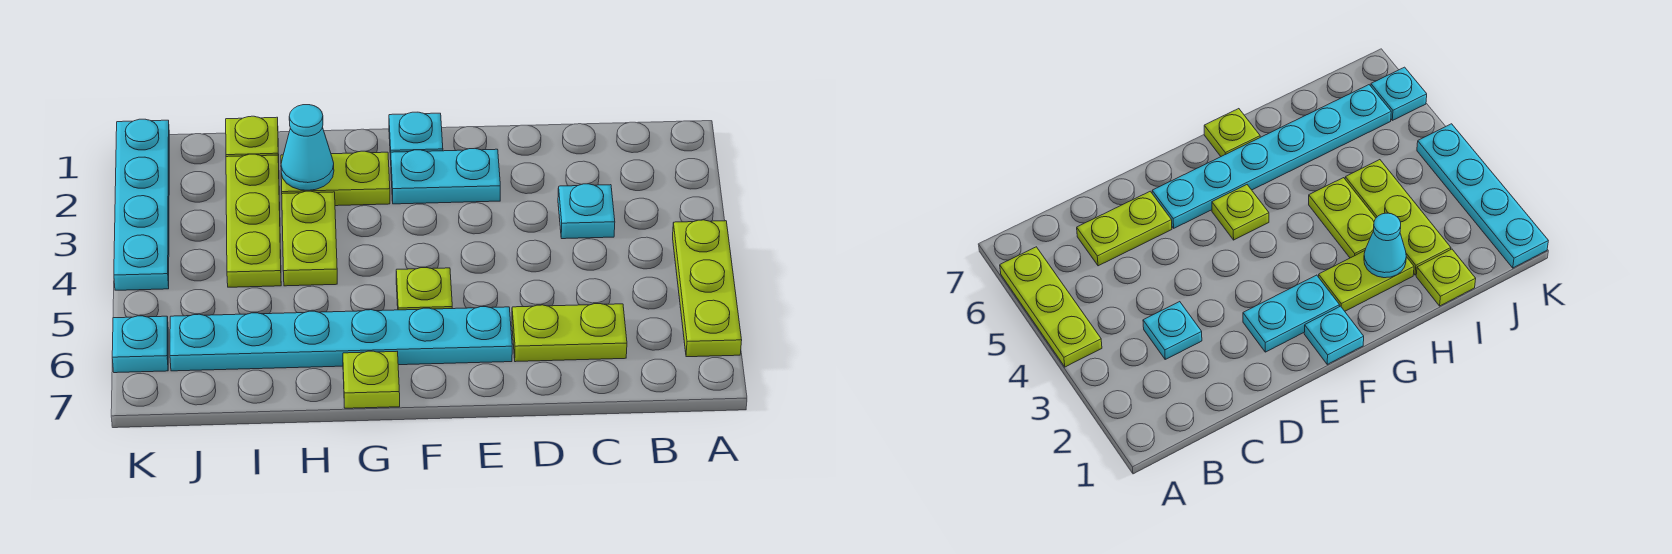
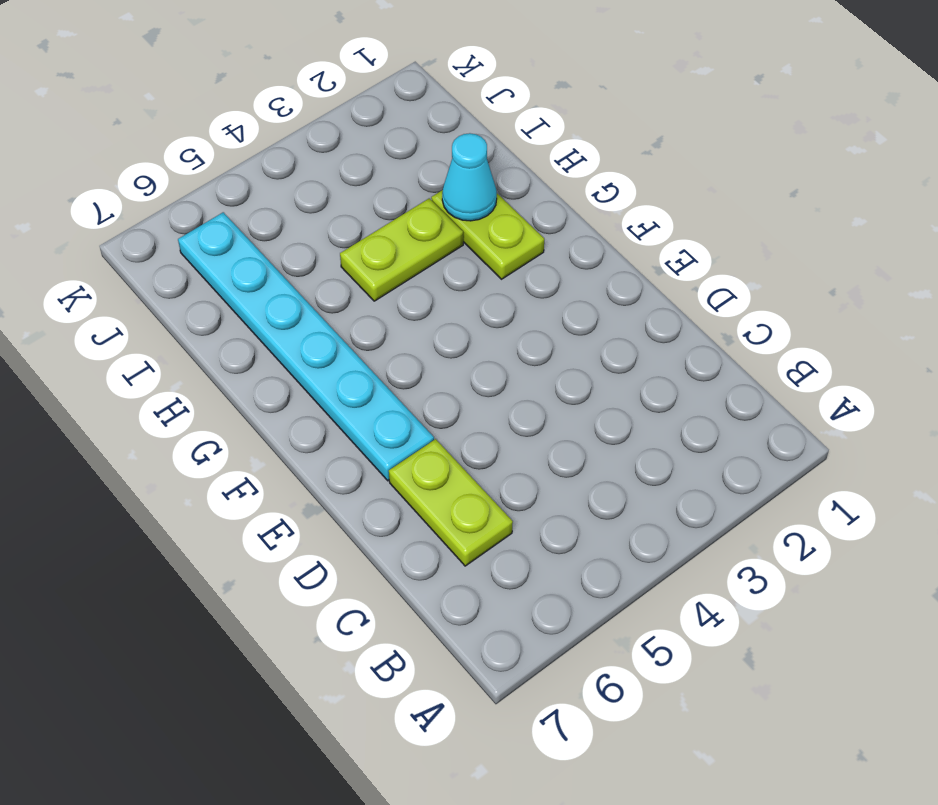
none -> lime 1x3 plate [673,220,742,357]
none -> cyan 1x1 plate [558,184,615,239]
none -> cyan 1x2 plate [391,148,500,204]

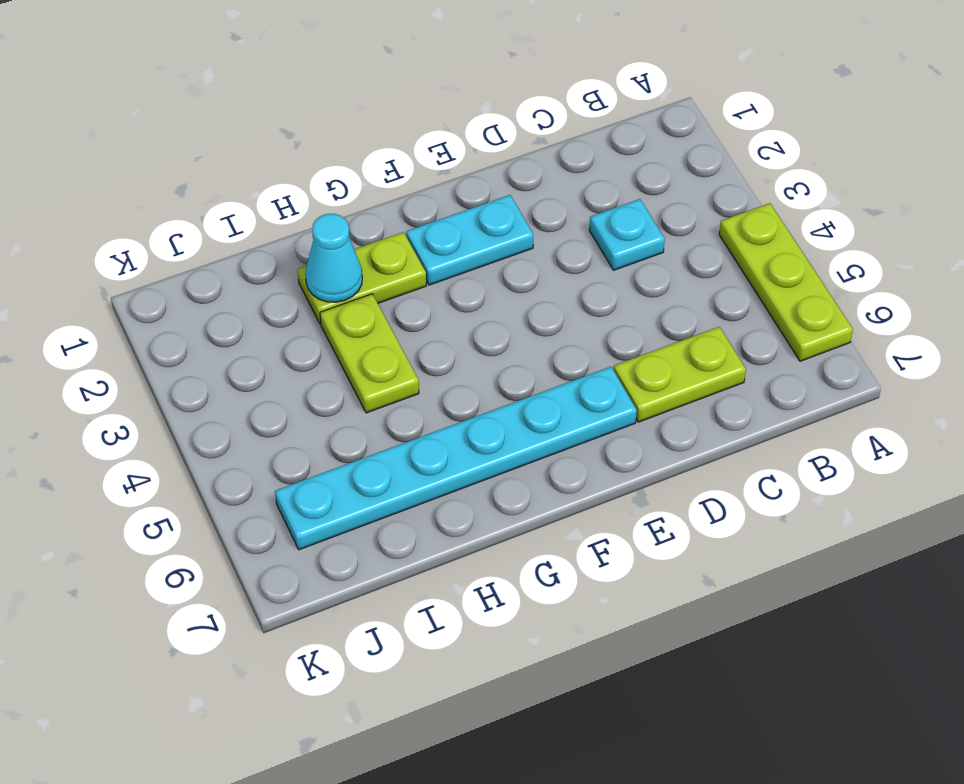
none -> cyan 1x1 plate [389,112,443,159]
none -> lime 1x1 plate [396,268,452,310]
none -> lime 1x1 plate [343,351,400,408]

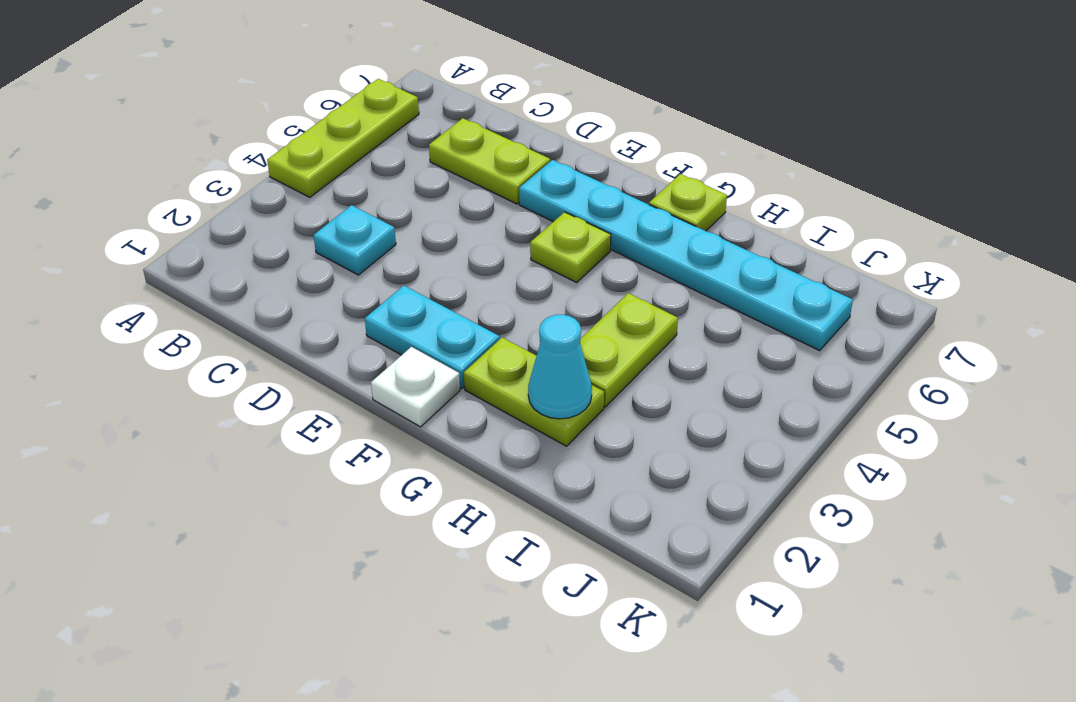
white 1x1 plate [371,347,460,427] -> cyan 1x1 plate [389,112,443,159]
none -> lime 1x1 plate [226,116,279,159]
none -> lime 1x3 plate [226,154,281,287]
none -> cyan 1x4 plate [114,119,169,290]

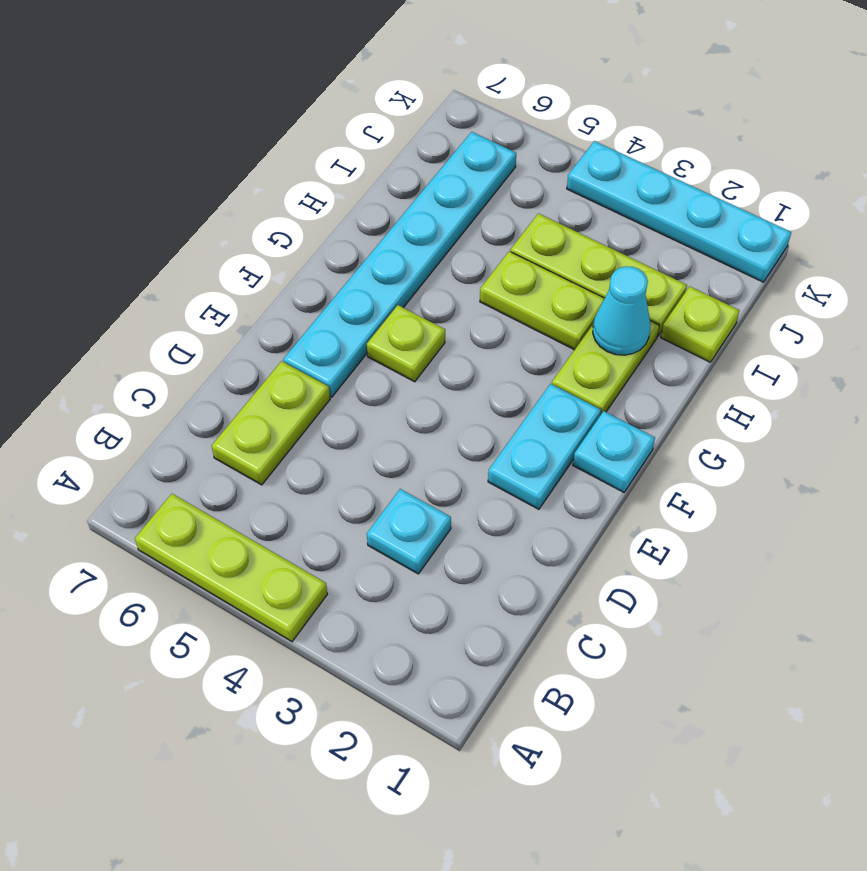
none -> lime 1x1 plate [343,351,400,408]
none -> cyan 1x1 plate [112,316,168,373]

